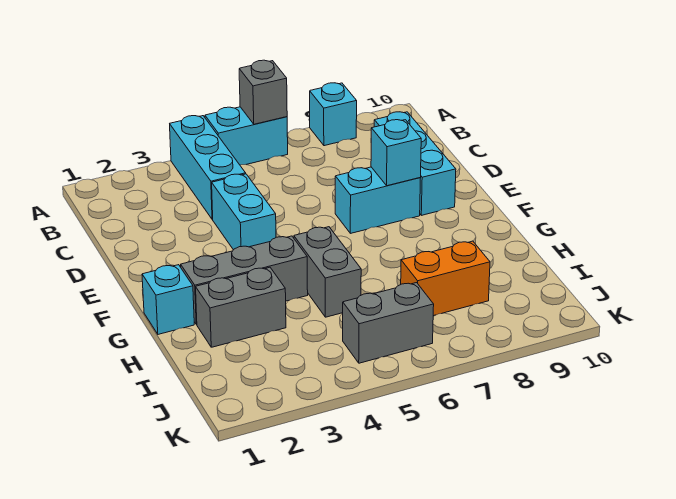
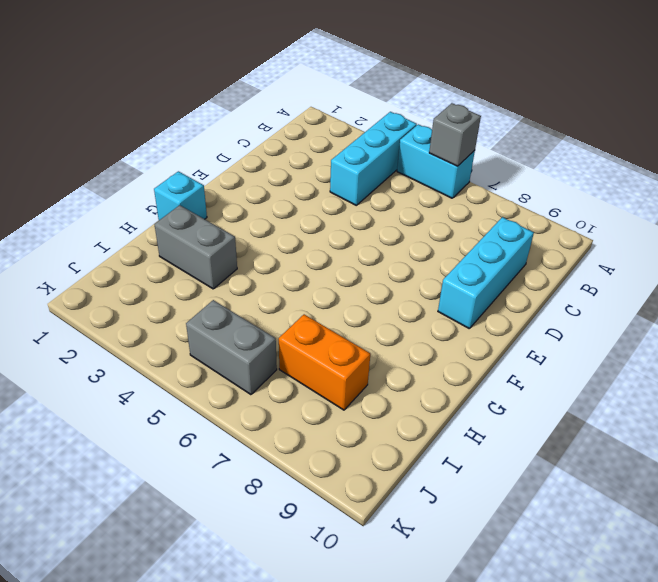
none -> cyan 1x1 brick [310,83,357,146]
none -> cyan 1x2 brick [212,174,276,250]
none -> cyan 1x2 brick [335,167,420,233]

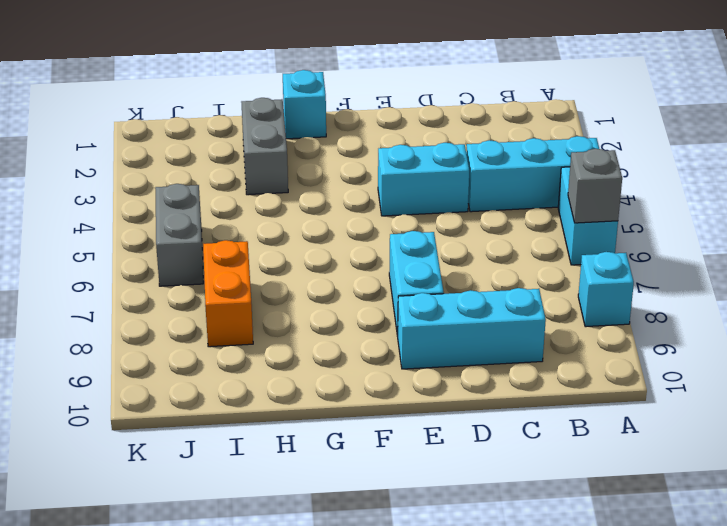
none -> grey 1x3 brick [181,236,308,324]
none -> grey 1x2 brick [294,227,361,317]
none -> cyan 1x1 brick [371,120,421,186]

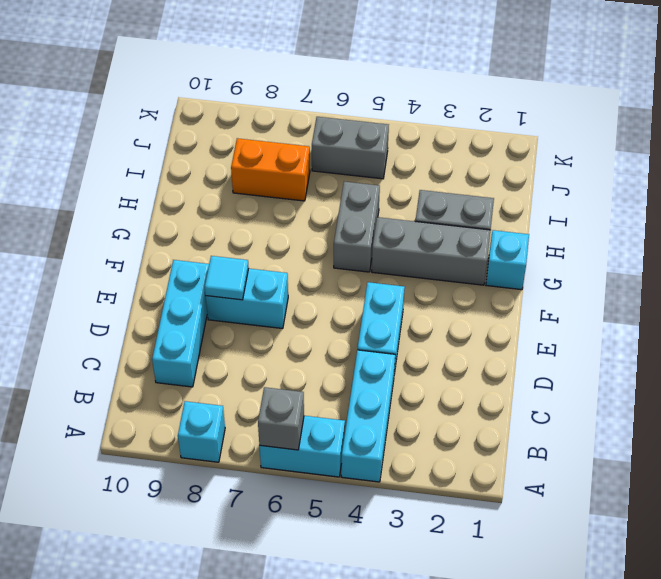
cyan 1x1 tile [205,256,249,300] -> cyan 1x1 brick [371,120,421,186]

